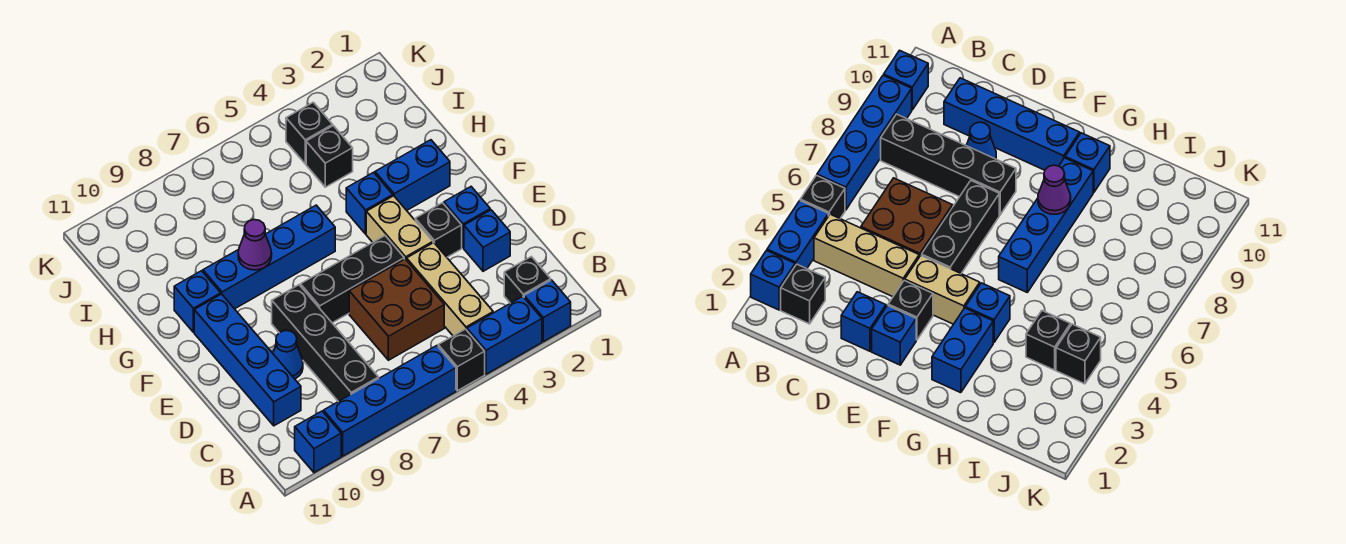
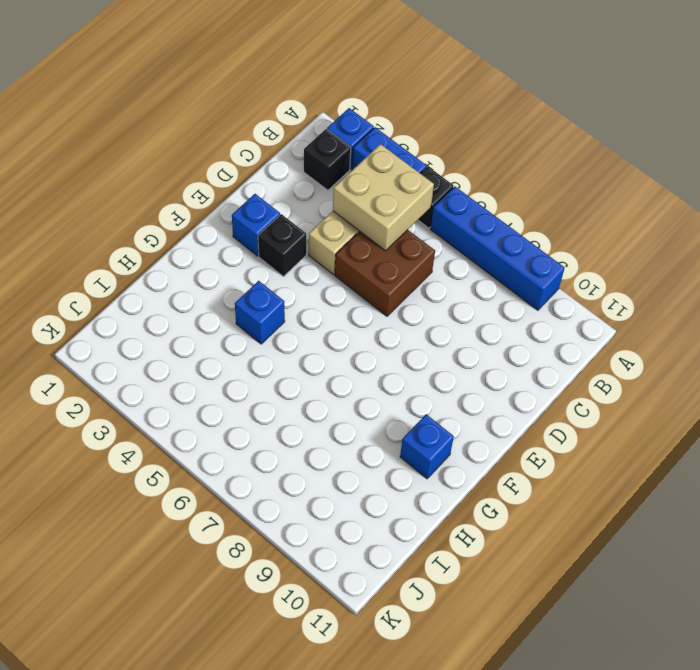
tan 2x2 brick [333,144,434,251] -> none
none -> blue 1x1 brick [295,411,341,473]
none -> black 1x4 brick [272,285,379,402]
none -> blue 1x4 brick [194,294,301,426]

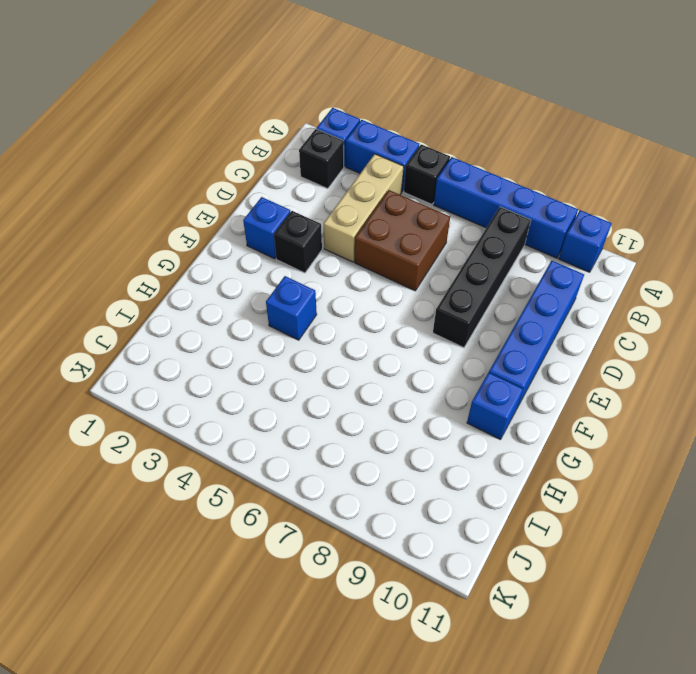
none -> blue 1x1 brick [464,210,510,271]
none -> blue 1x1 cone [273,330,303,379]
none -> tan 1x2 brick [366,196,433,260]

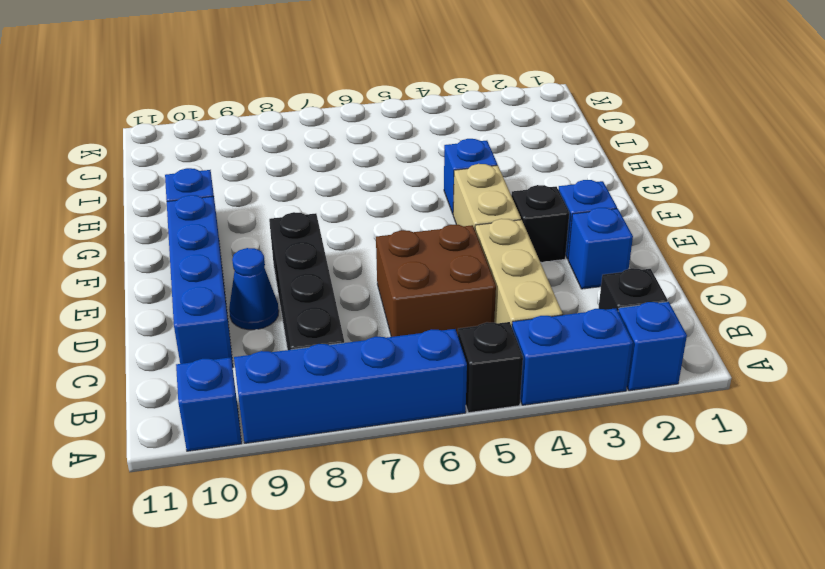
none -> black 1x3 brick [301,236,404,323]
none -> blue 1x2 brick [375,140,450,210]
none -> blue 1x4 brick [203,205,335,309]

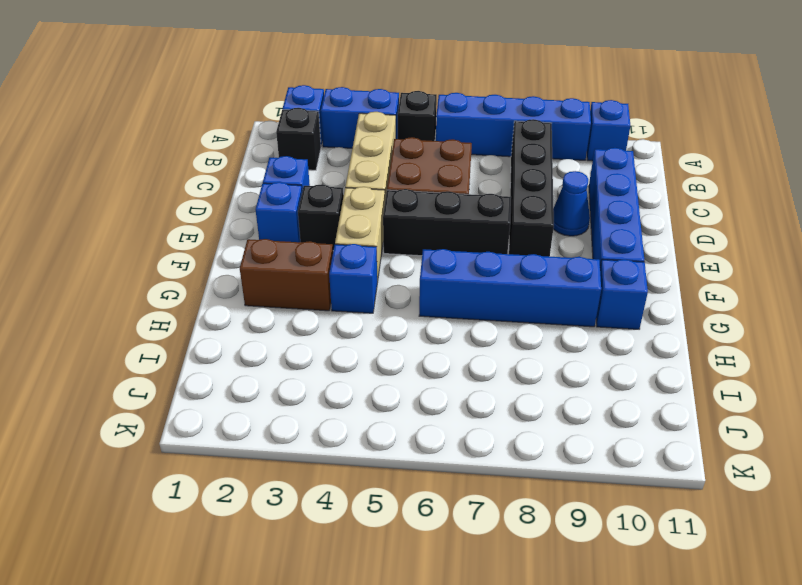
brown 1x2 brick [240,239,333,311] -> blue 1x2 brick [375,140,450,210]
none -> black 1x1 brick [306,126,353,187]
none -> black 1x1 brick [286,102,333,164]
none -> purple 1x1 cone [238,220,272,270]

